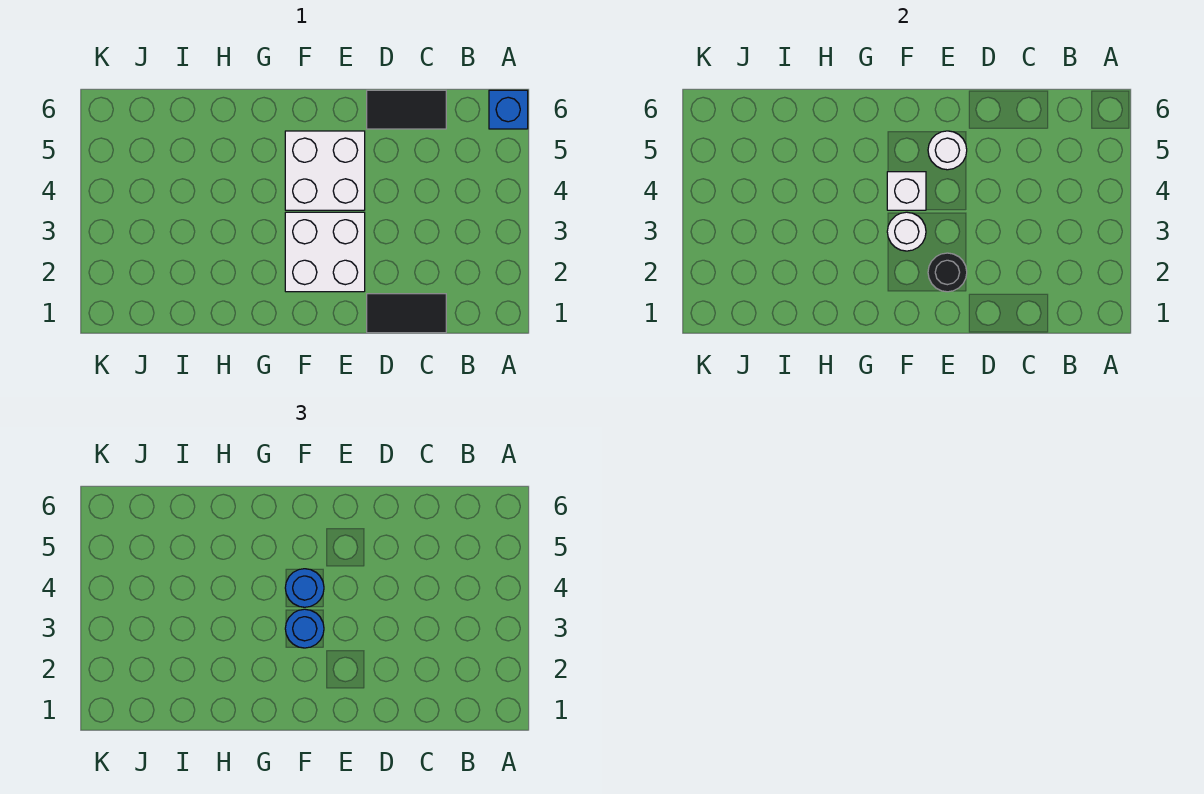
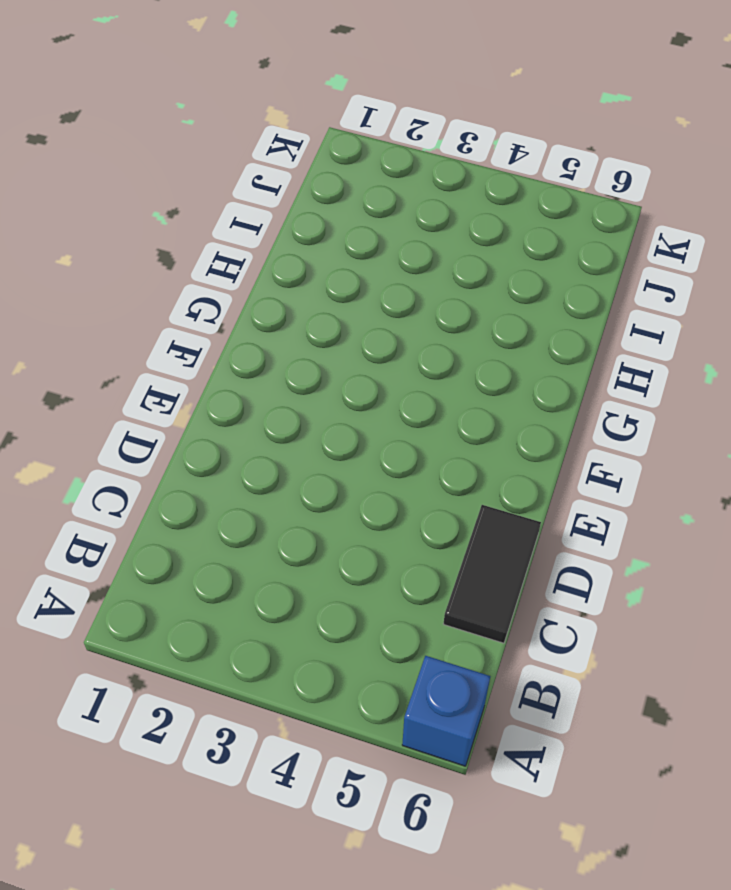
none -> black 1x2 tile [367,294,446,333]
none -> white 2x2 brick [285,212,365,292]

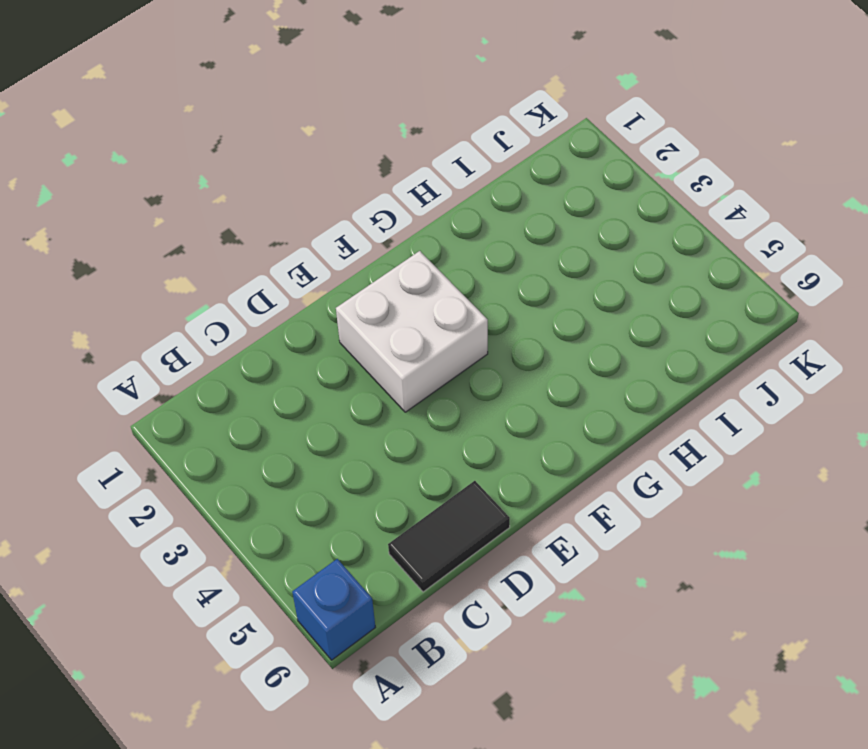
none -> black 1x2 tile [367,294,446,333]
none -> white 2x2 brick [285,131,365,210]

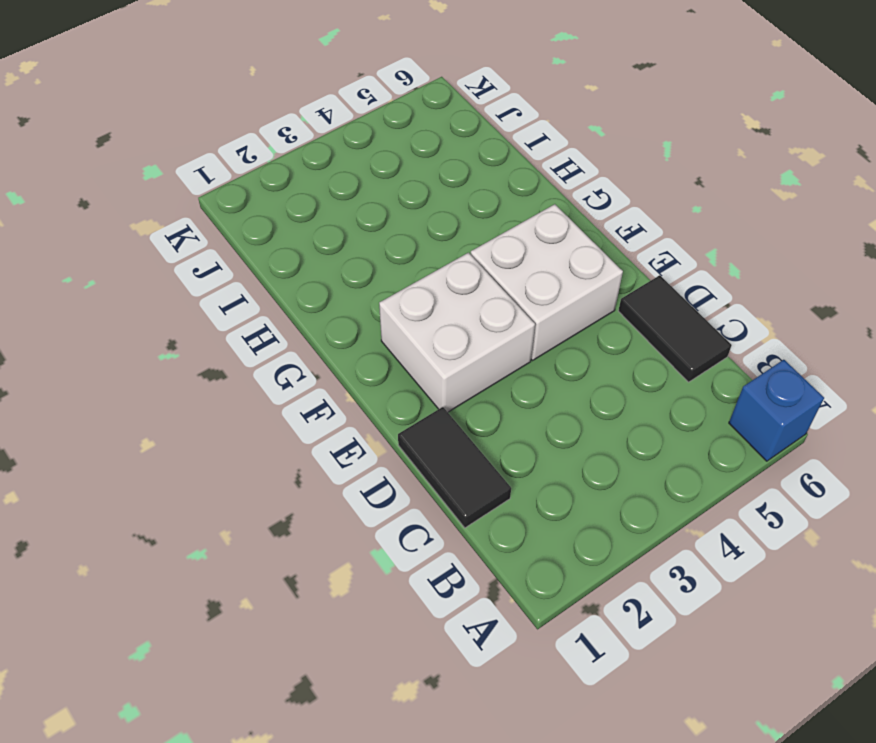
none -> black 1x1 round brick [928,253,967,292]
none -> white 1x1 round brick [928,131,967,170]

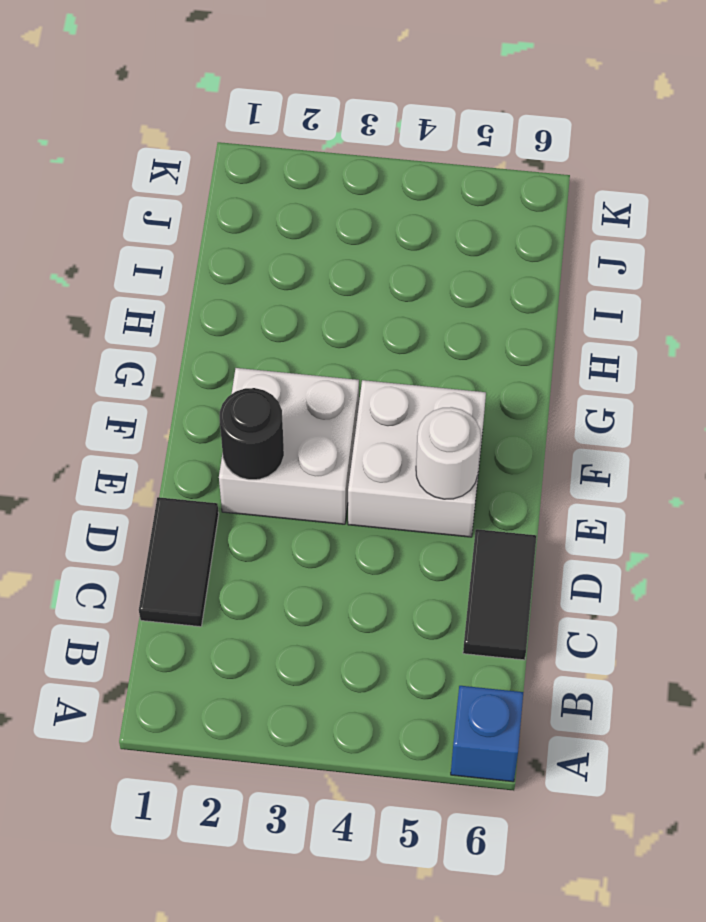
none -> white 1x1 round brick [887,212,926,251]
none -> white 1x1 brick [887,172,926,210]

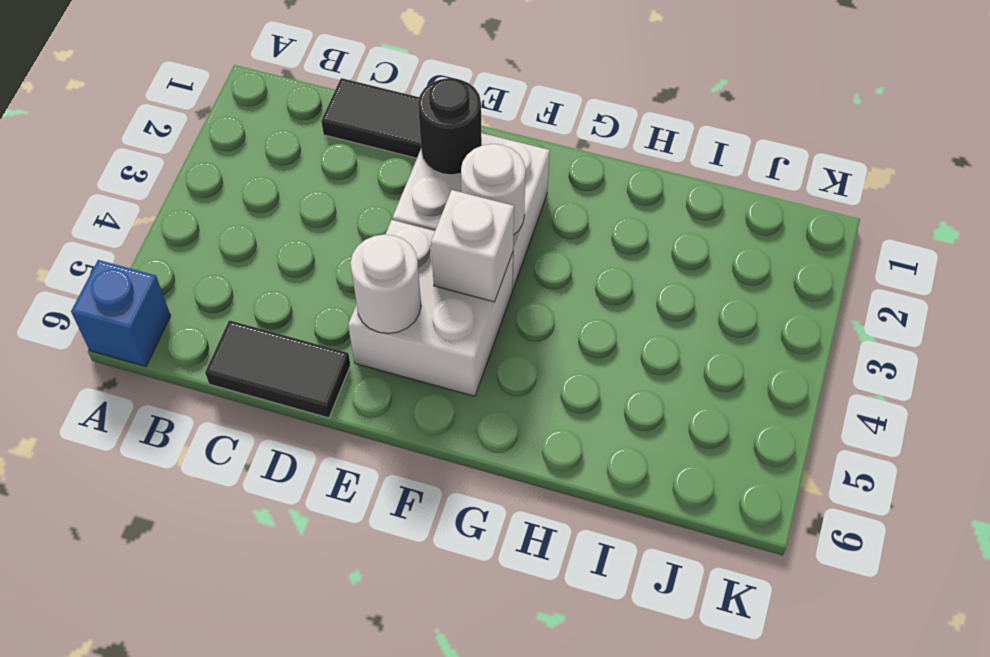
none -> blue 1x1 round brick [285,609,324,648]
none -> blue 1x1 round brick [285,569,324,607]

